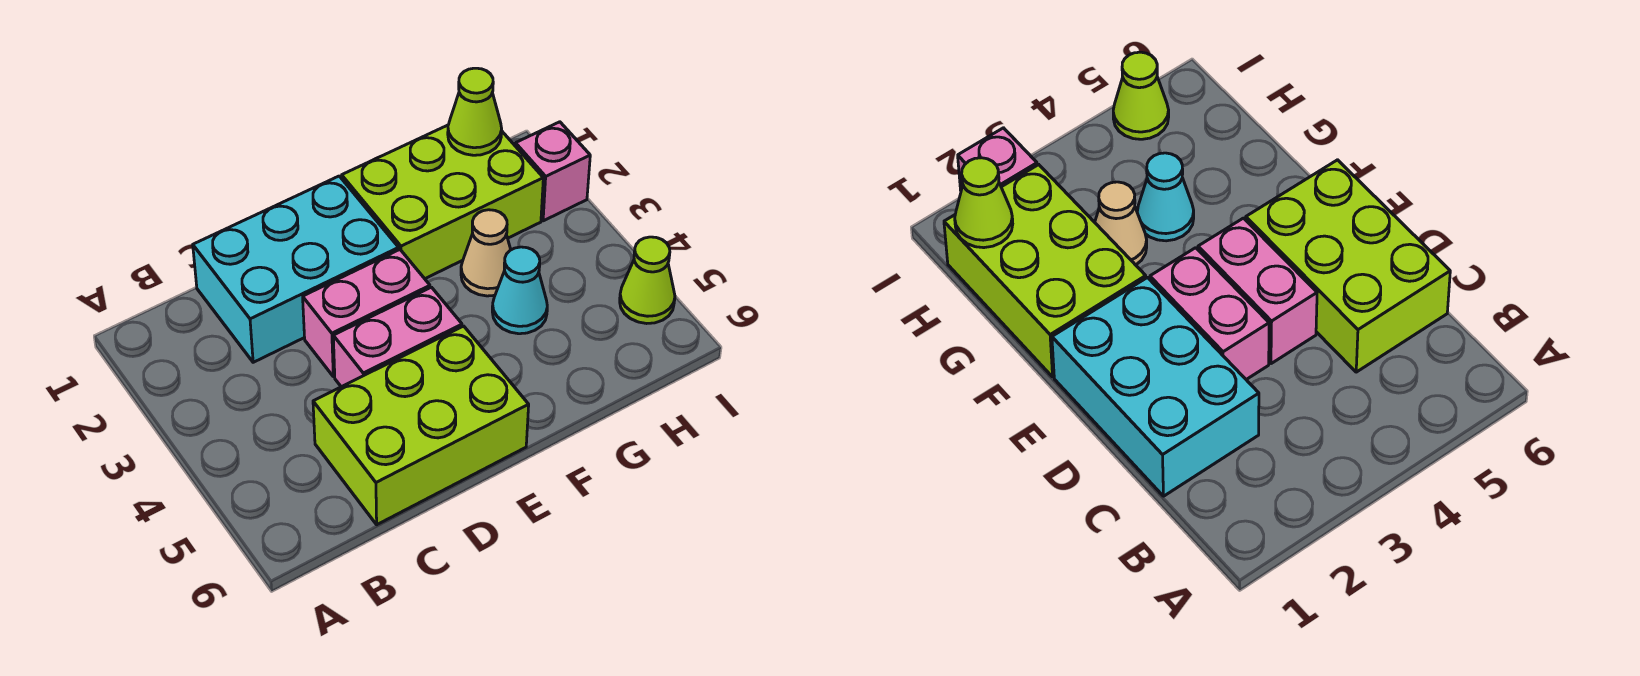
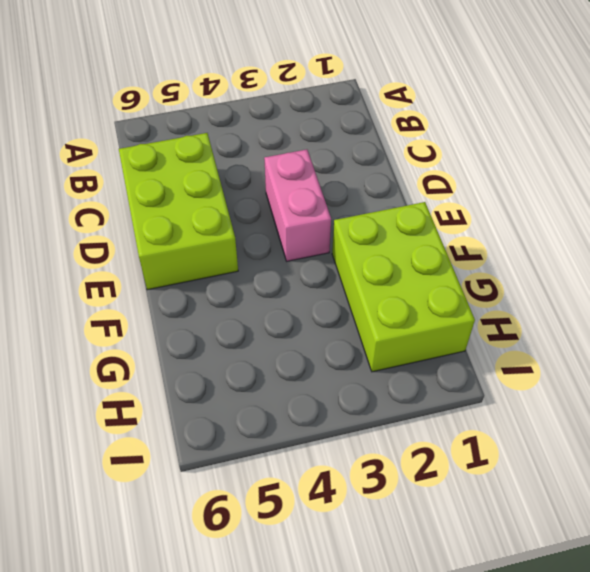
none -> cyan 2x3 brick [193,176,399,362]
none -> pink 1x2 brick [333,287,462,387]

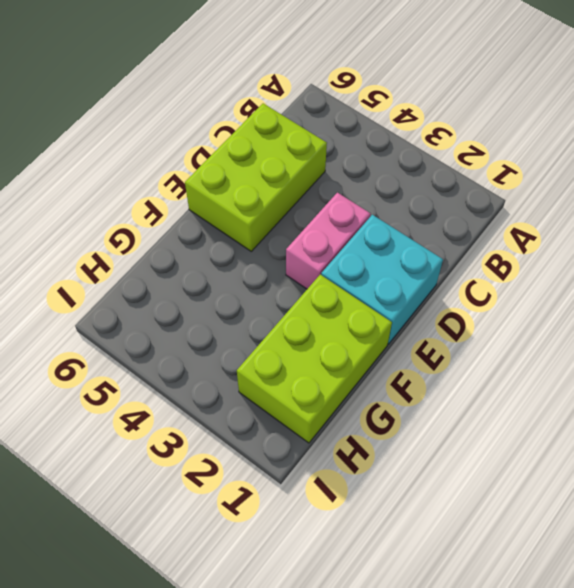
cyan 2x2 brick [321,215,443,344] -> cyan 2x3 brick [193,176,399,362]
none -> pink 1x2 brick [333,287,462,387]
none -> tan 1x1 cone [461,210,511,296]

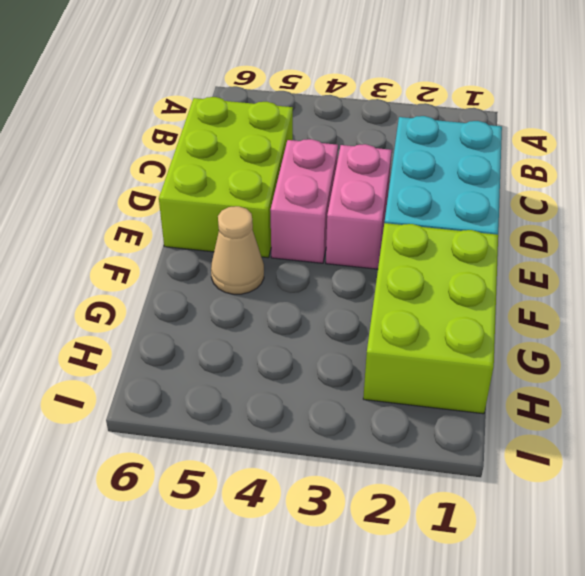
tan 1x1 cone [211,206,264,294] -> tan 1x1 cone moved to [461,210,511,296]
none -> cyan 1x1 cone [492,247,547,334]
none -> pink 1x1 brick [515,122,590,221]

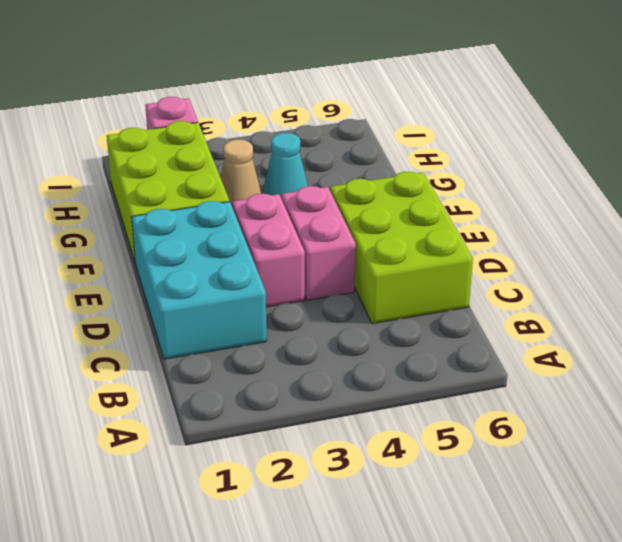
none -> lime 1x1 cone [620,237,675,324]
none -> lime 1x1 cone [448,68,502,155]

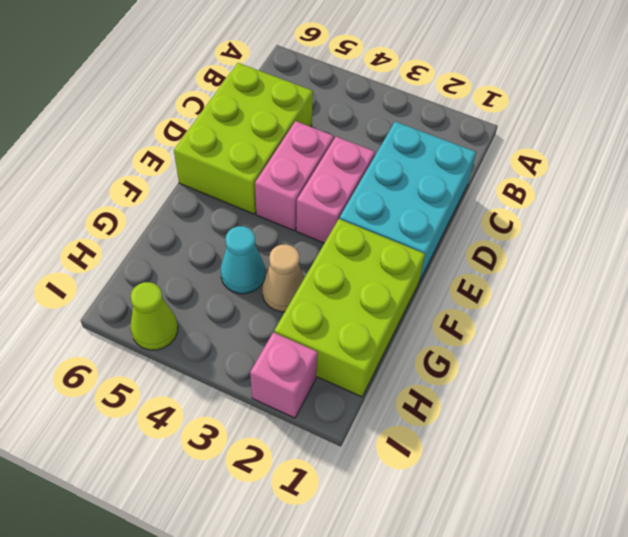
none -> lime 1x1 cone [448,68,502,155]

